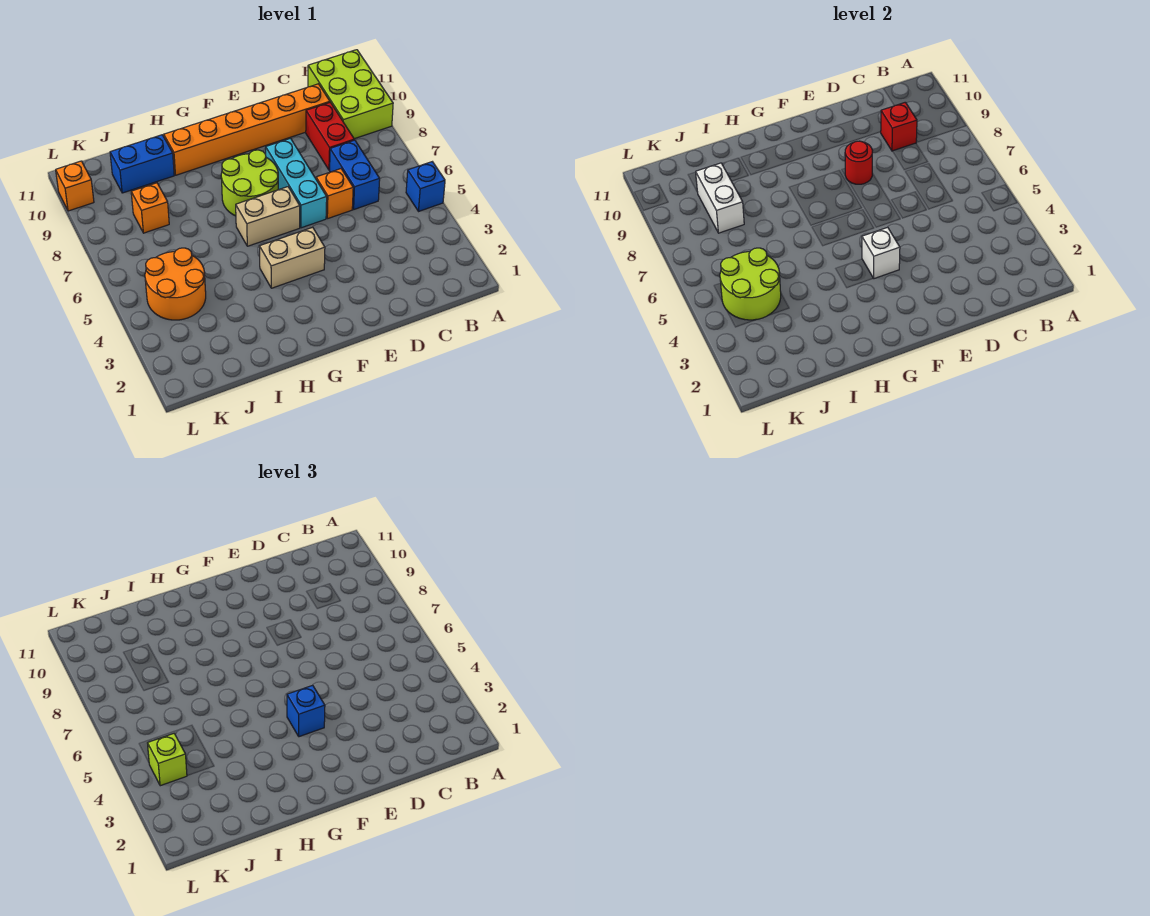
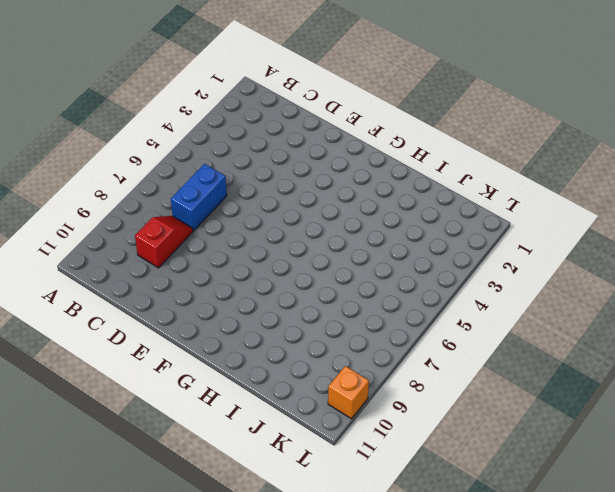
red 1x2 slope [135,216,193,268] -> red 1x2 brick [306,102,354,170]
none -> blue 1x1 brick [406,162,445,211]
none -> lime 2x3 brick [308,50,393,139]
none -> orange 1x6 brick [164,84,330,175]

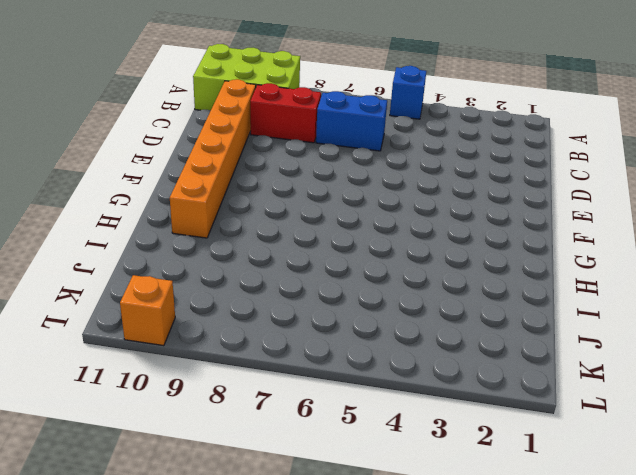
none -> orange 1x1 brick [316,169,353,219]
none -> cyan 1x3 brick [266,138,327,228]
none -> tan 1x2 brick [259,227,325,288]

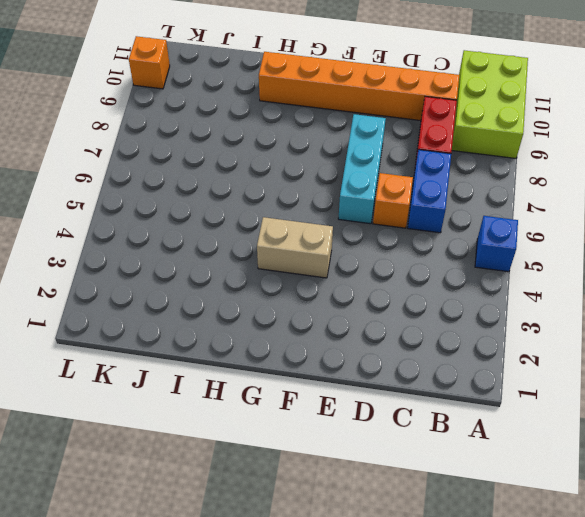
none -> tan 1x2 brick [236,187,300,246]
none -> lime 2x2 round brick [221,150,278,216]
none -> blue 1x2 brick [110,135,174,193]

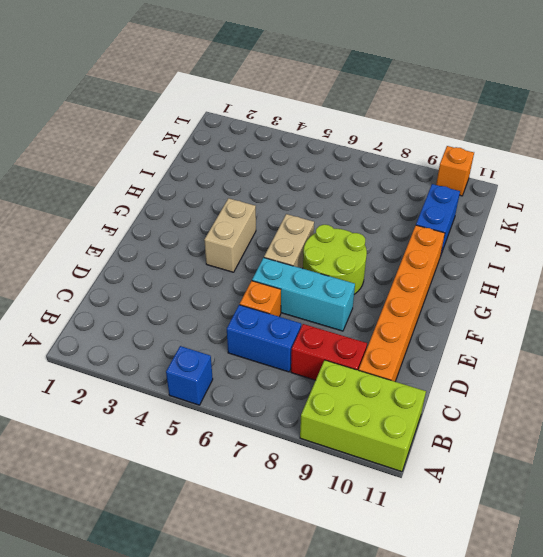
none -> orange 2x2 round brick [145,248,206,320]
none -> orange 1x1 brick [131,183,169,233]
none -> red 1x1 brick [881,102,917,151]

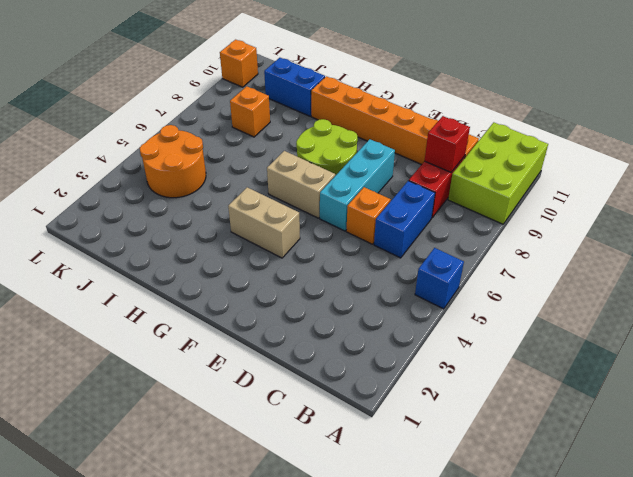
none -> red 1x1 round brick [845,141,872,184]
none -> white 1x1 brick [862,227,900,279]
none -> lime 2x2 round brick [720,248,781,320]

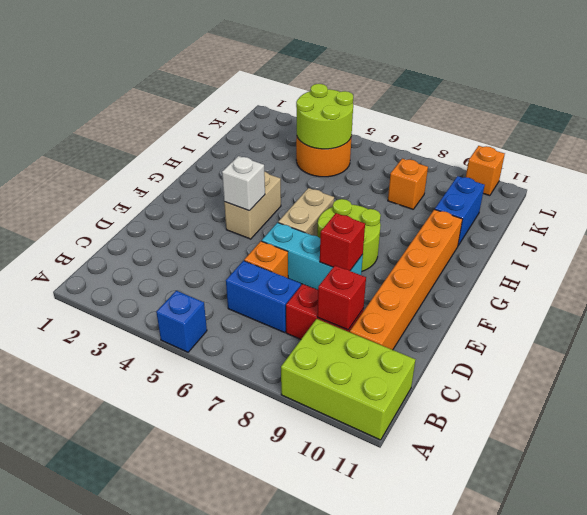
red 1x1 brick [320,213,365,271] -> red 1x1 round brick [845,141,872,184]
none -> white 1x2 brick [696,163,744,233]
none -> blue 1x1 brick [287,685,325,737]
none -> lime 1x1 brick [148,734,187,786]

